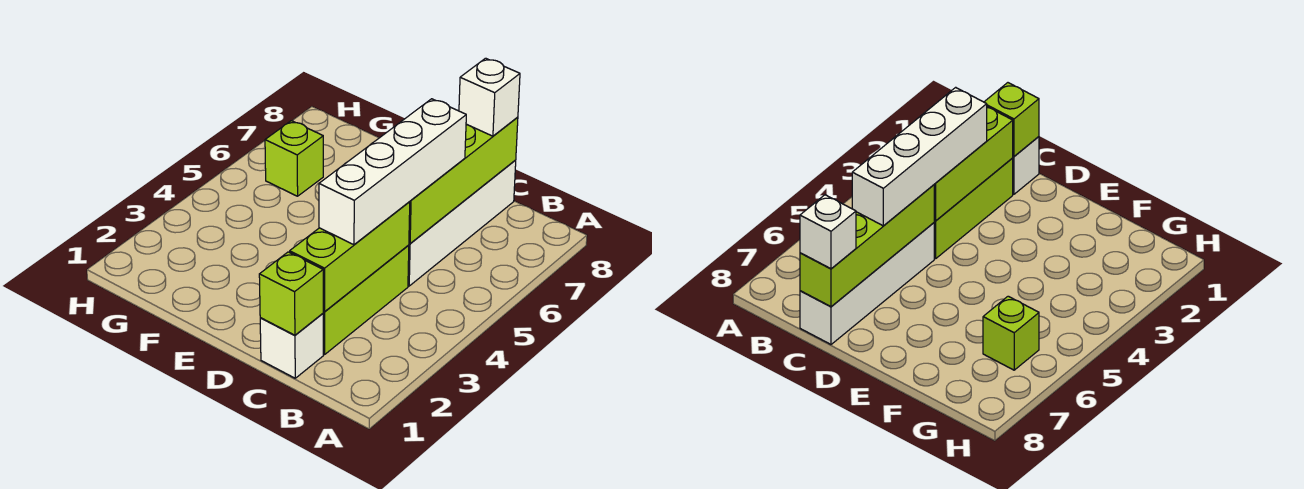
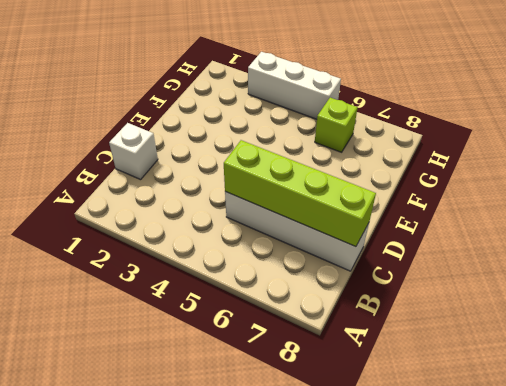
white 1x3 brick [248,52,341,119] -> none
none -> lime 1x3 brick [323,245,409,355]
none -> lime 1x1 brick [259,252,323,335]

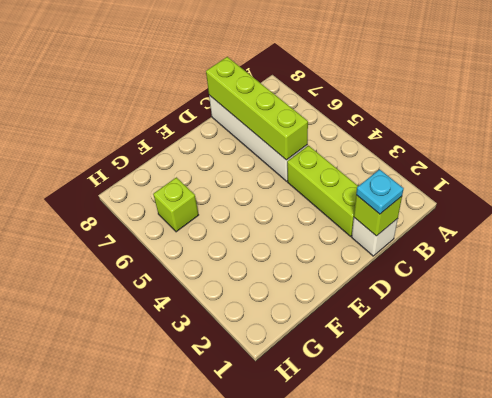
cyan 1x1 plate [356,169,404,214] -> none
none -> lime 1x3 brick [290,202,410,312]
none -> white 1x4 brick [319,99,466,245]

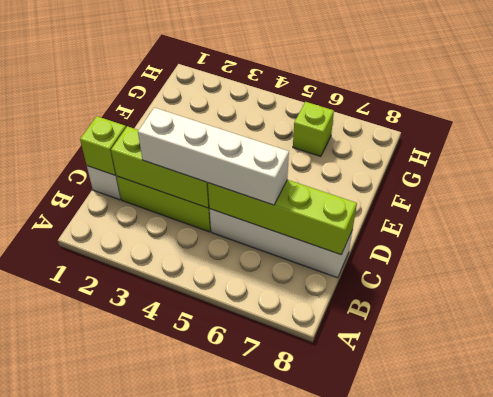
none -> white 1x1 brick [459,58,520,136]

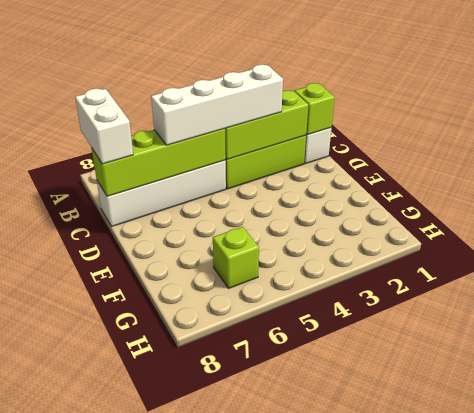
white 1x2 brick [75,89,133,164] -> white 1x1 brick [459,58,520,136]

